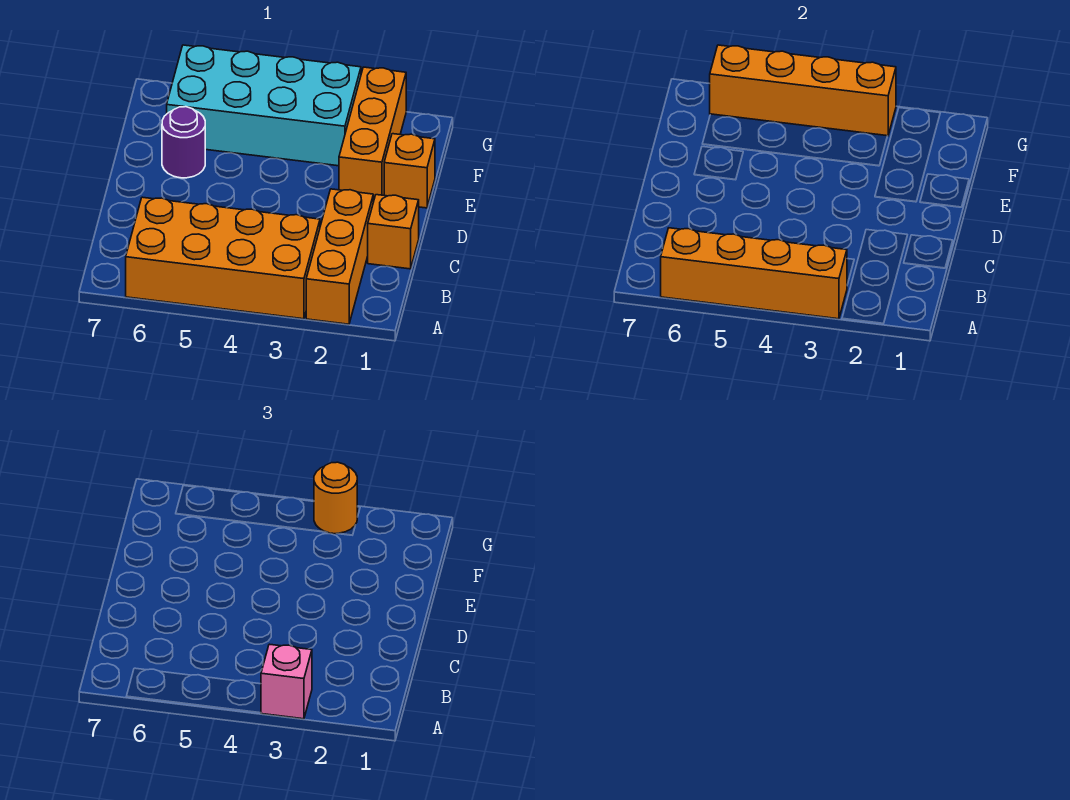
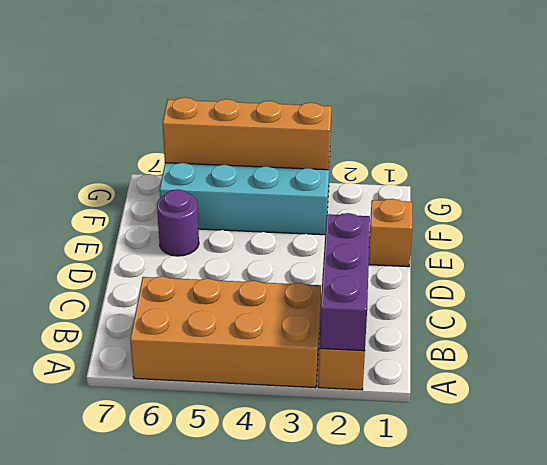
purple 1x3 brick [319,213,370,351] -> none
none -> orange 1x1 brick [368,195,419,269]
none -> orange 1x3 brick [339,67,406,201]

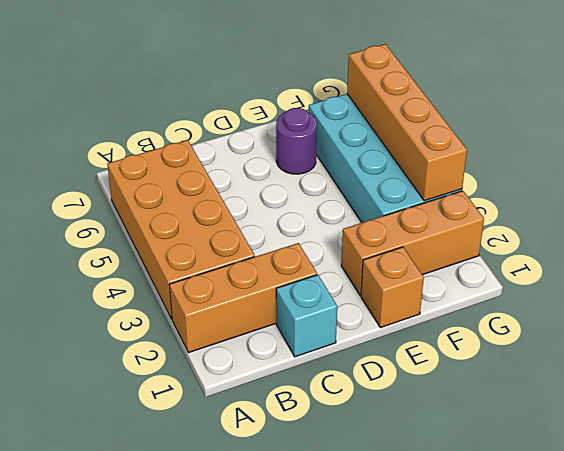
cyan 1x1 brick [276,275,337,357] -> orange 1x1 brick [368,195,419,269]
none -> orange 1x4 brick [661,228,847,319]
none -> pink 1x1 brick [261,644,312,719]

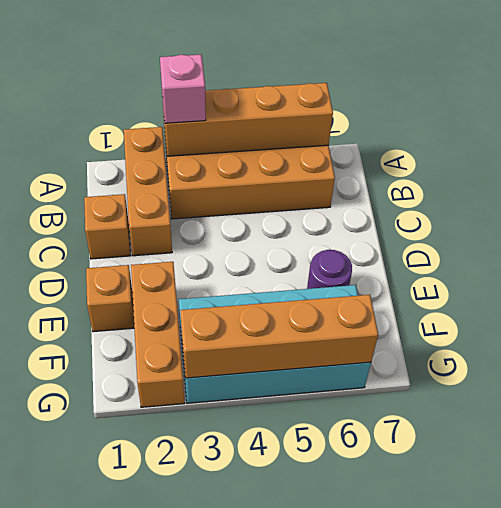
none -> orange 1x1 round brick [314,462,357,534]

